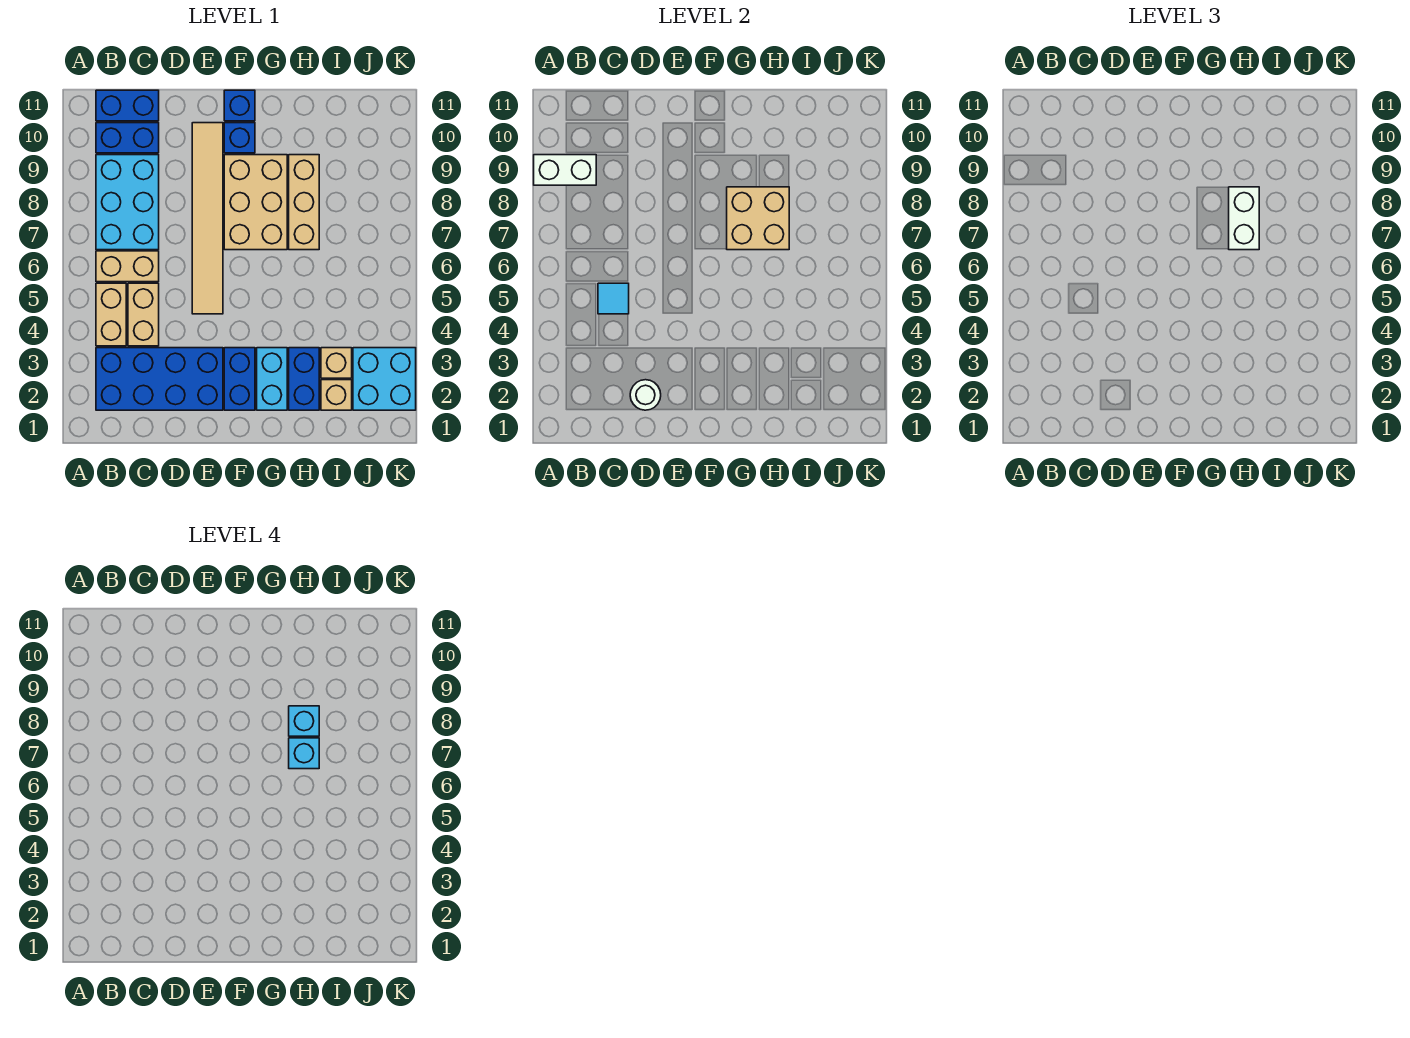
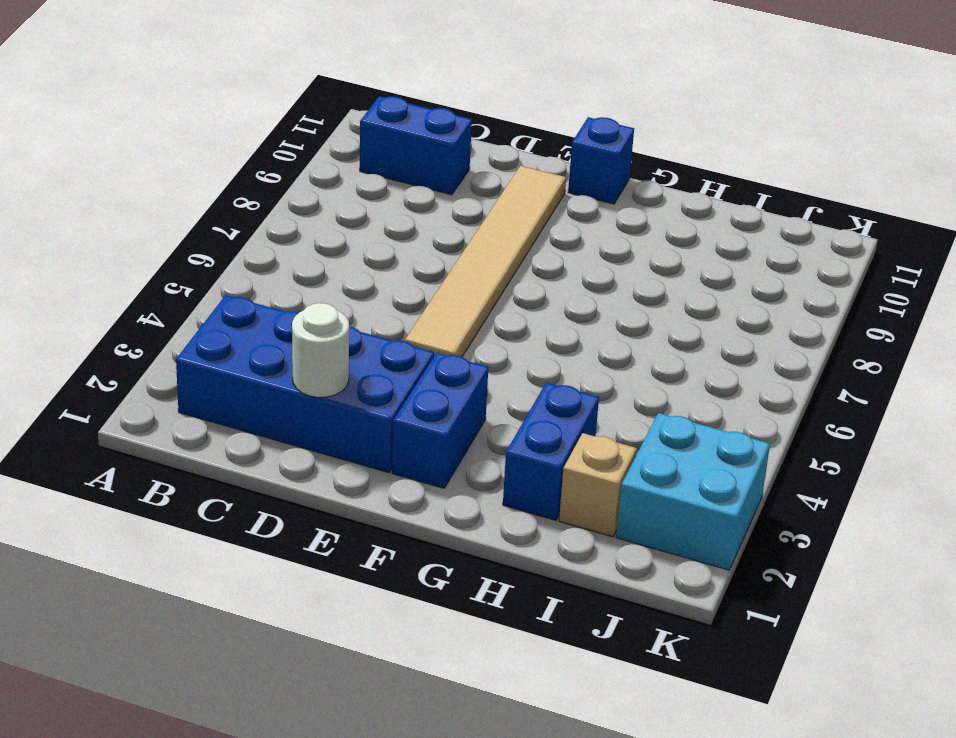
none -> tan 1x2 brick [96,283,126,346]
none -> tan 1x2 brick [96,251,159,282]
none -> cyan 2x3 brick [96,155,159,250]

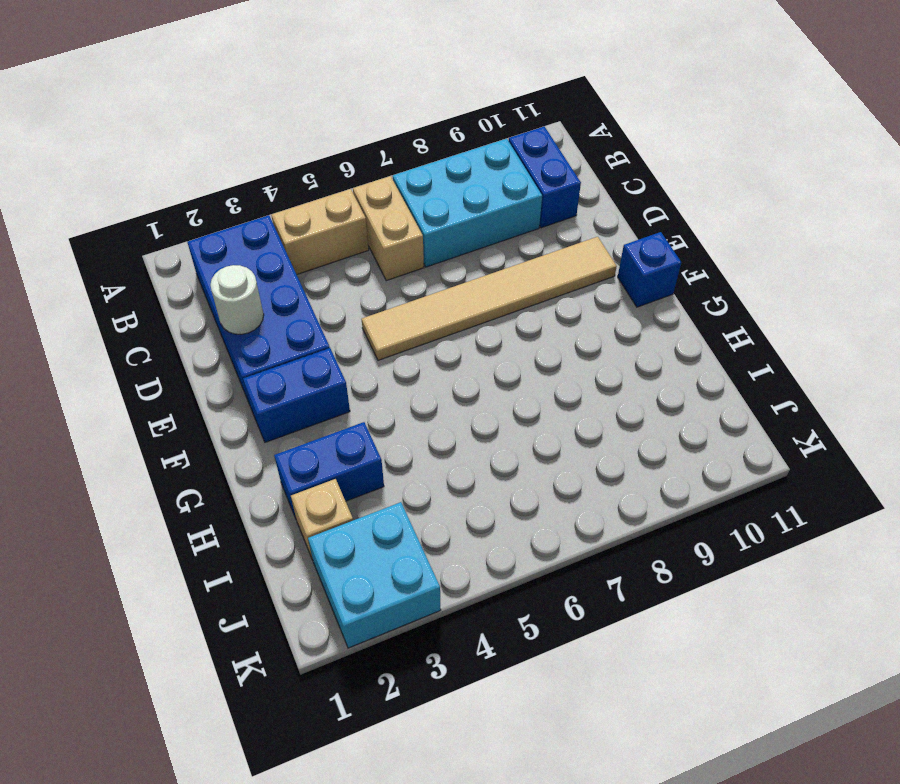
none -> blue 1x2 brick [96,90,159,121]
none -> tan 1x2 brick [128,283,159,346]
none -> tan 2x3 brick [224,155,287,250]

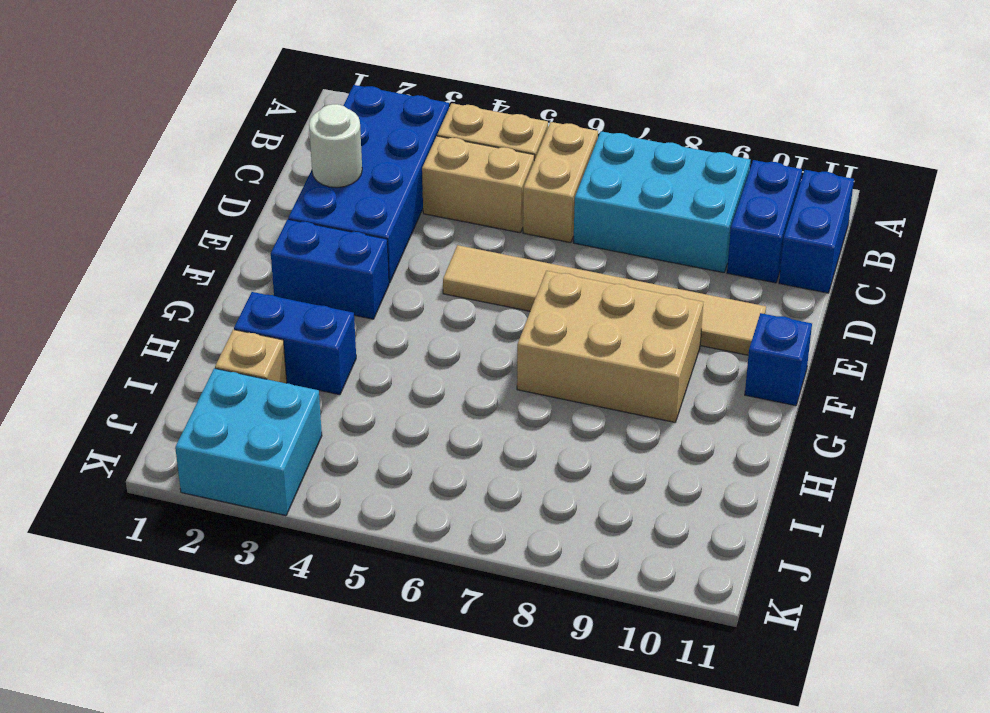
none -> blue 1x1 brick [224,123,255,153]
none -> cyan 1x2 brick [257,348,287,410]
none -> tan 1x3 brick [289,155,319,250]

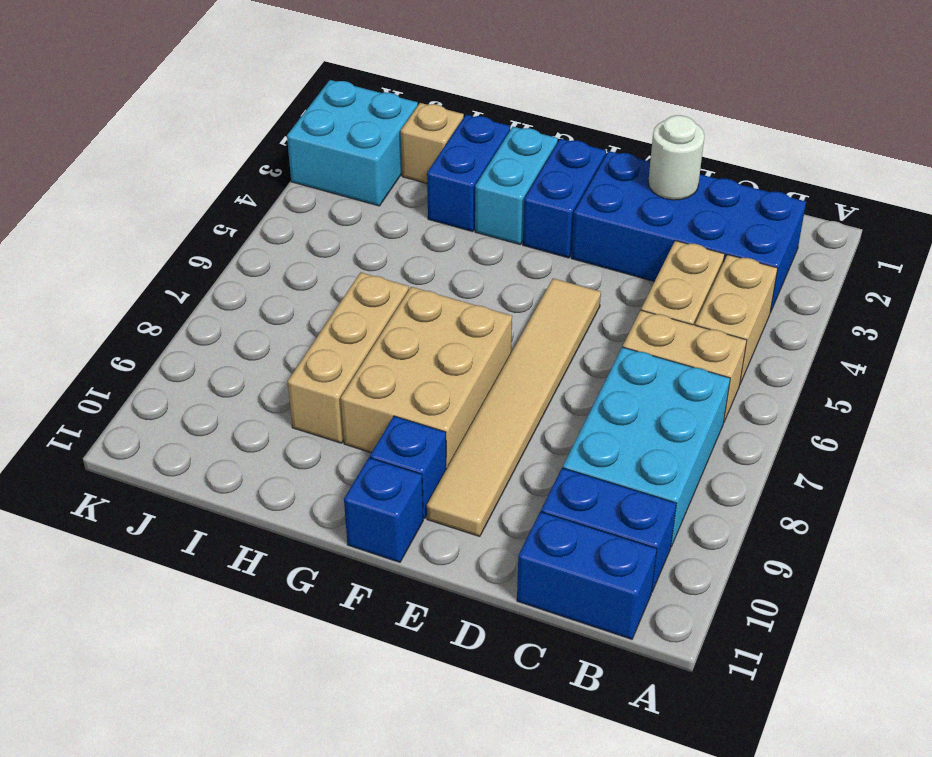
none -> tan 1x1 brick [321,348,352,378]
none -> white 1x2 brick [534,155,596,185]
none -> cyan 1x1 tile [598,283,629,314]

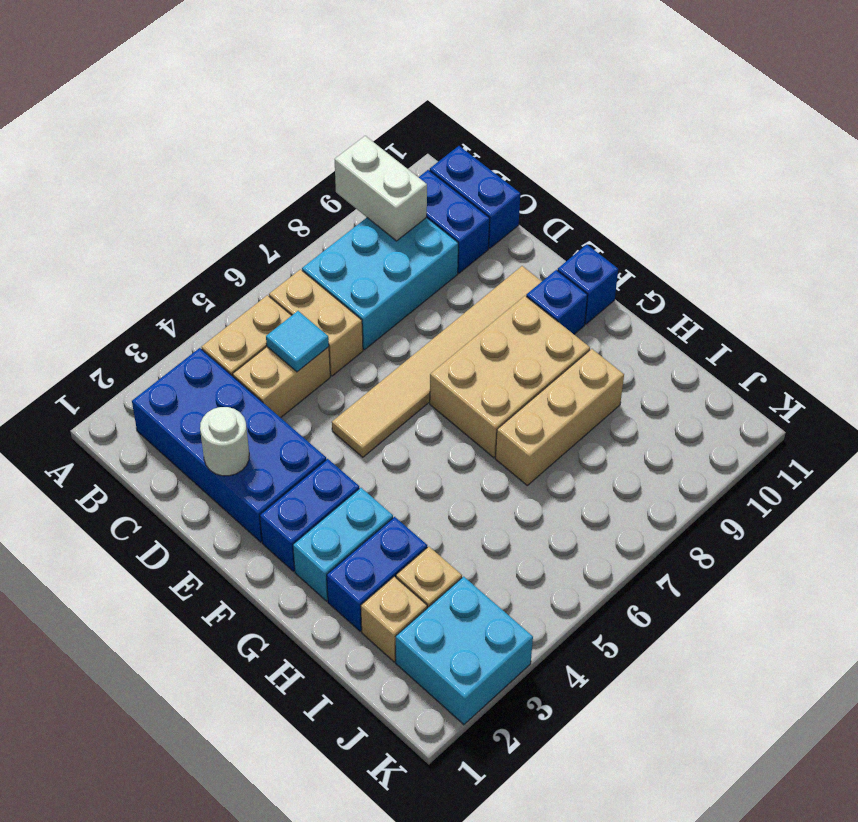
none -> tan 2x2 brick [727,187,789,250]
none -> white 1x2 brick [1229,187,1259,250]
none -> cyan 1x1 brick [289,738,319,769]

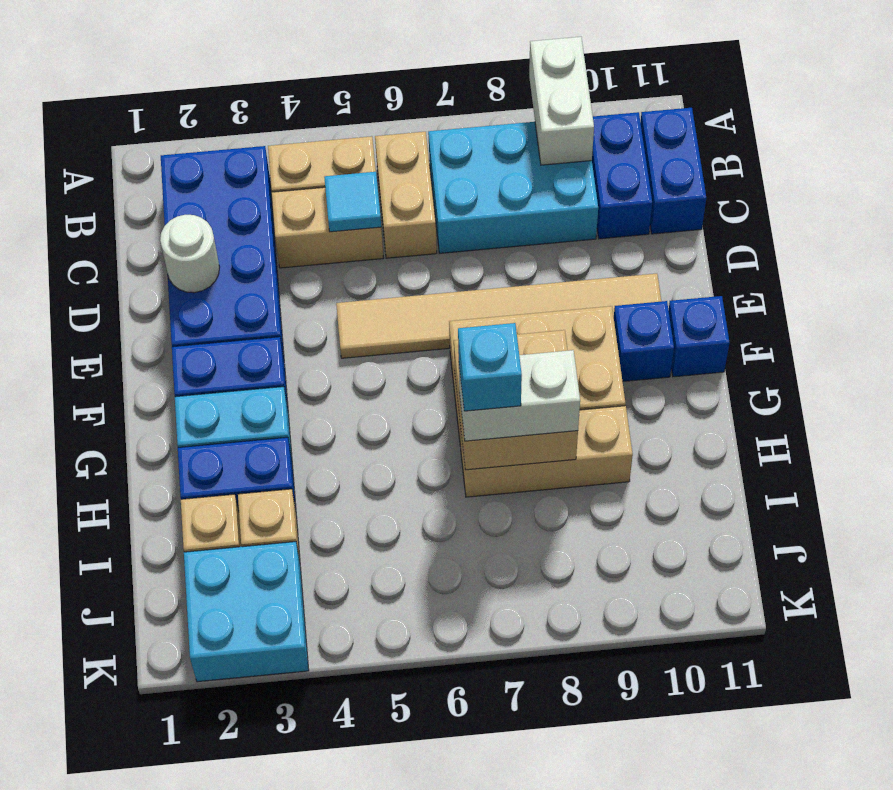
none -> cyan 1x1 brick [289,706,319,736]

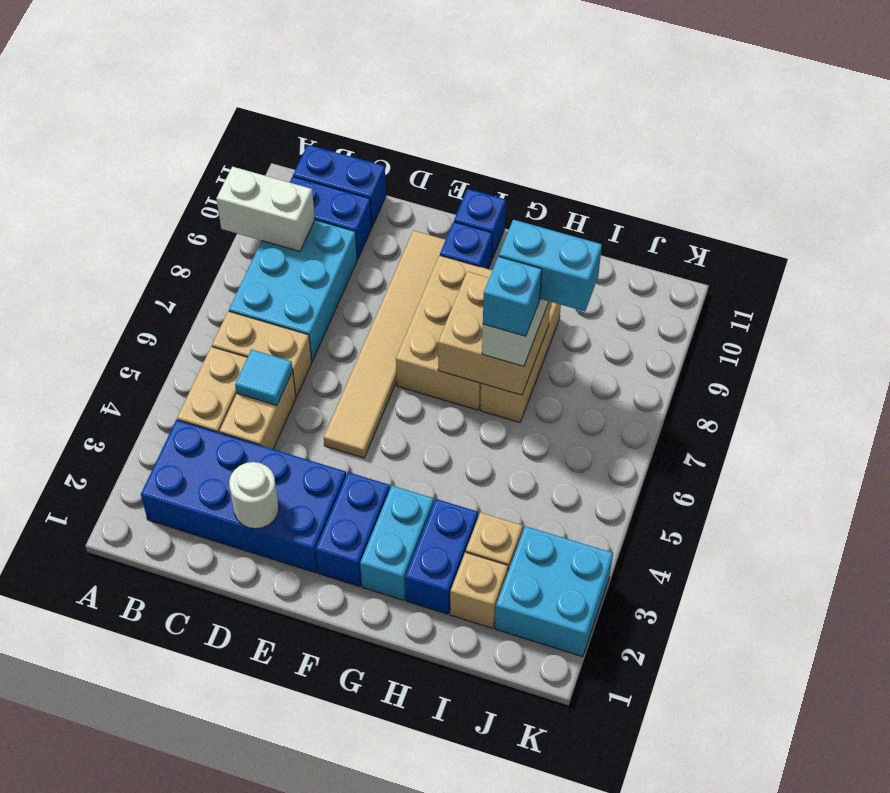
cyan 1x2 brick [499,220,602,311] -> cyan 1x1 brick [289,706,319,736]

